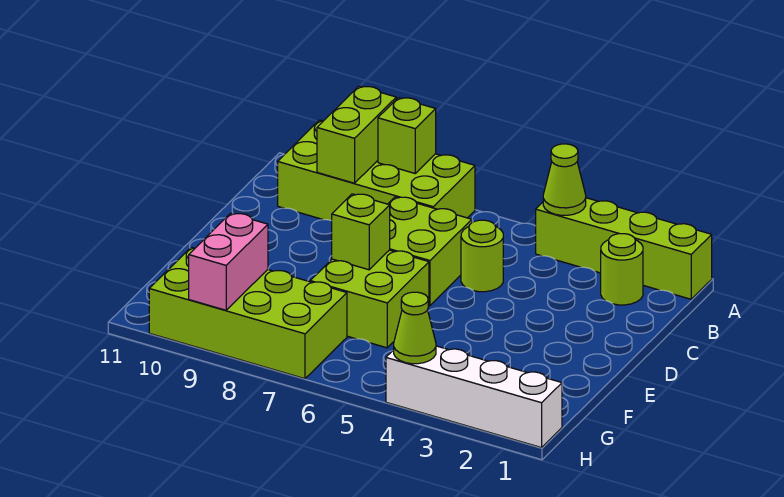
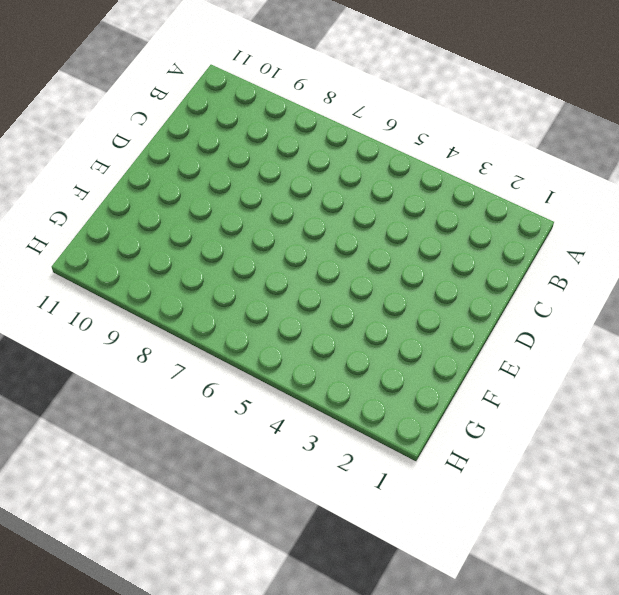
none -> lime 1x4 brick [536,198,712,299]
none -> lime 2x4 brick [278,120,475,221]
none -> lime 1x1 round brick [601,234,643,305]

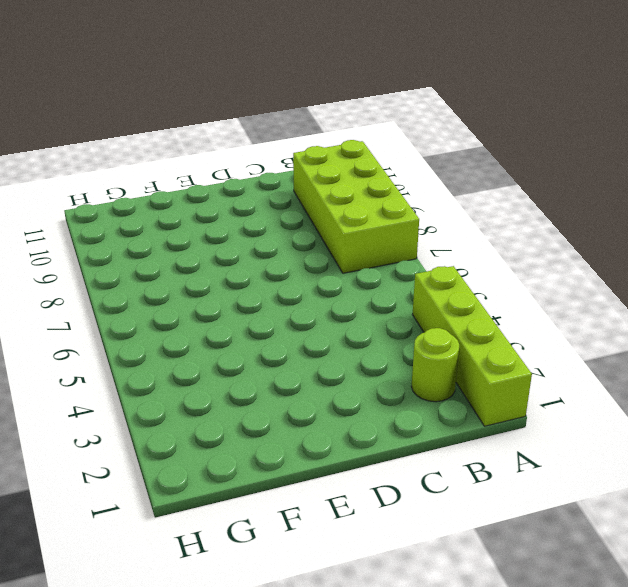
none -> lime 1x1 round brick [461,220,503,292]
none -> lime 2x2 brick [388,197,472,305]
none -> lime 2x2 brick [310,250,429,348]

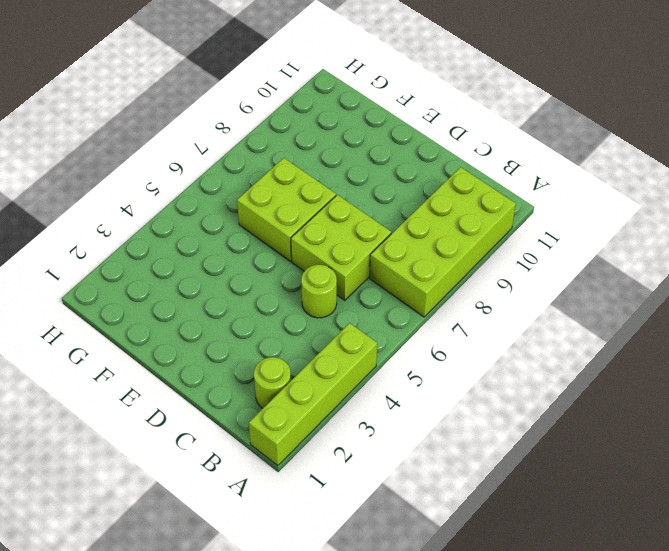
none -> lime 2x4 brick [149,247,347,379]
none -> white 1x4 brick [386,346,562,448]
none -> lime 1x1 cone [543,144,586,215]

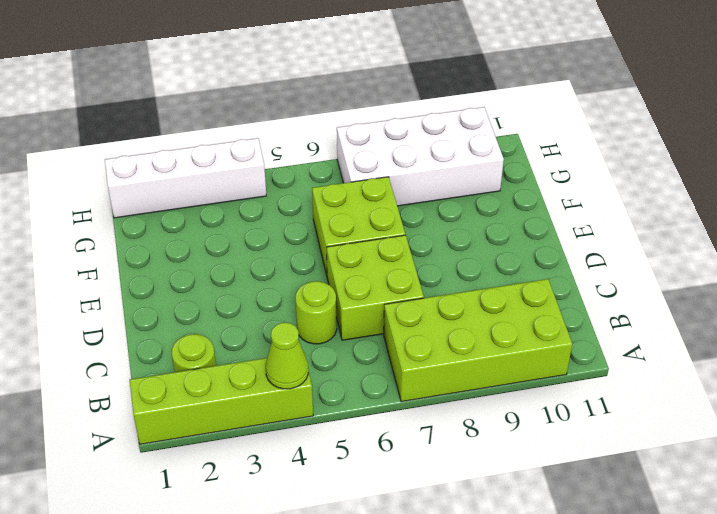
white 2x4 brick [337,107,504,206] -> lime 2x4 brick [149,247,347,379]
none -> lime 1x1 brick [378,98,436,173]
none -> lime 1x2 brick [317,86,396,183]
none -> lime 1x1 brick [332,194,390,270]

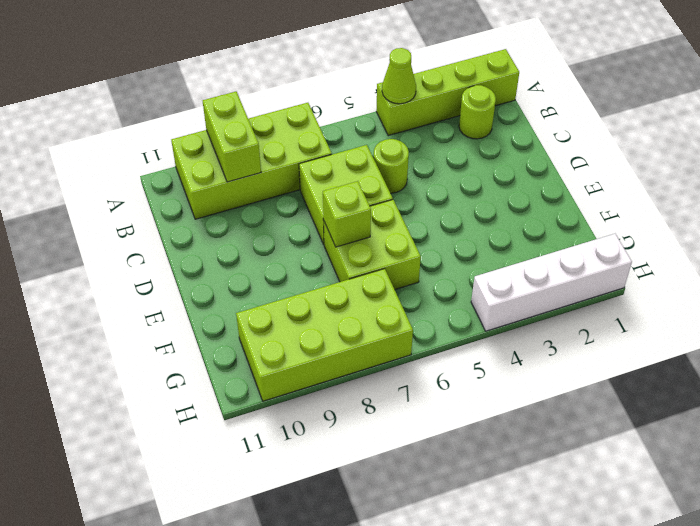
none -> lime 1x1 brick [378,98,436,173]
none -> pink 1x2 brick [189,213,268,310]
none -> lime 1x1 cone [394,292,436,364]

